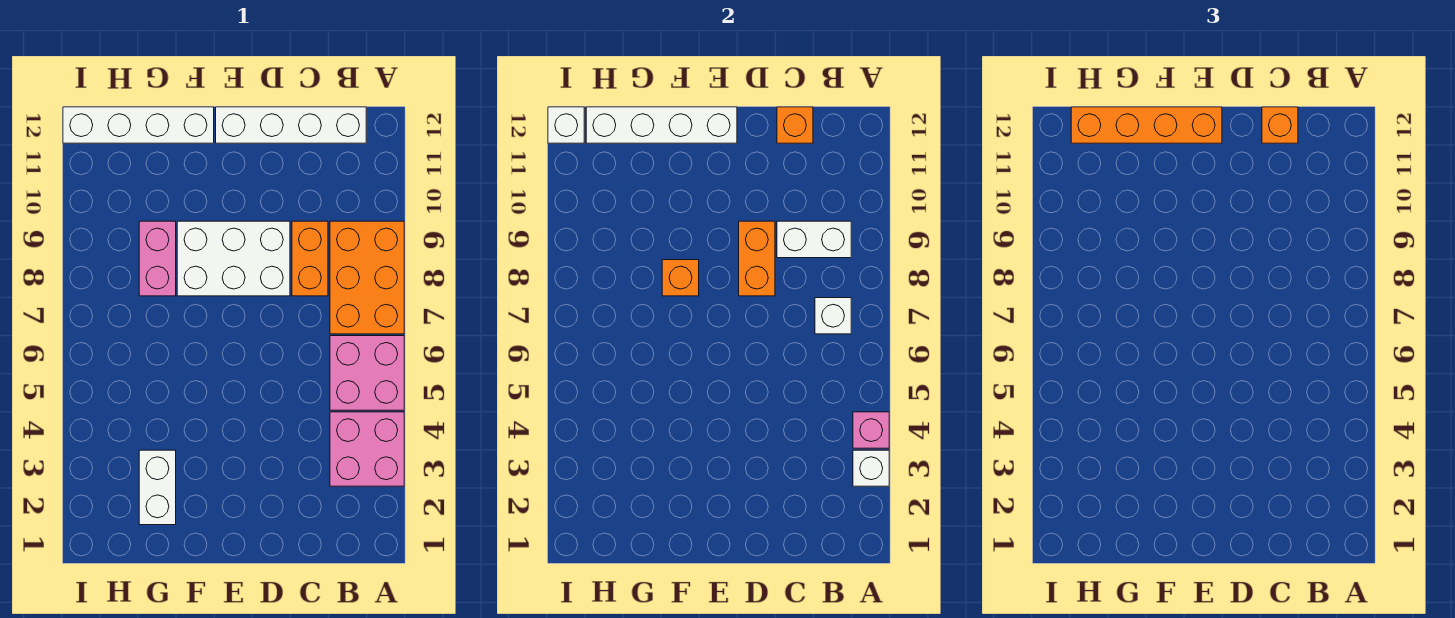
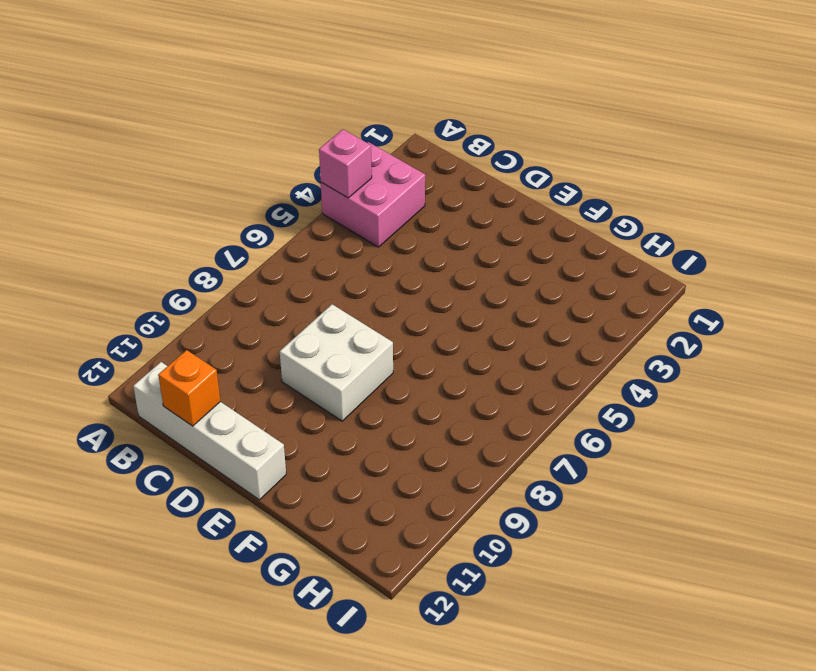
white 2x2 brick [280,304,393,421] -> white 2x3 brick [177,221,290,296]
none -> pink 2x2 brick [330,336,404,410]
none -> orange 2x3 brick [330,221,404,334]
none -> orange 1x2 brick [292,221,328,296]

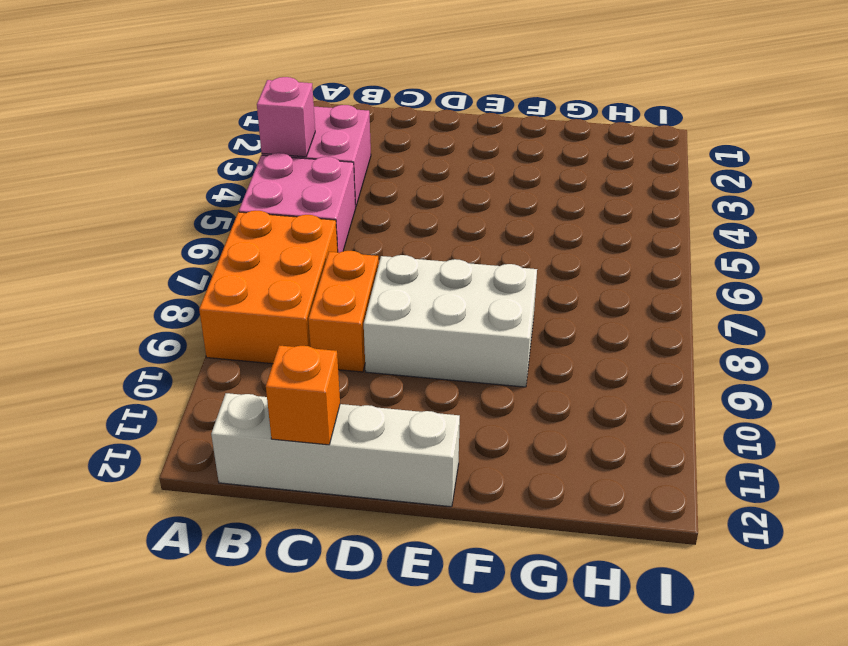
none -> white 1x4 brick [63,107,214,143]
none -> white 1x2 brick [139,450,176,525]
none -> pink 1x2 brick [139,221,176,296]

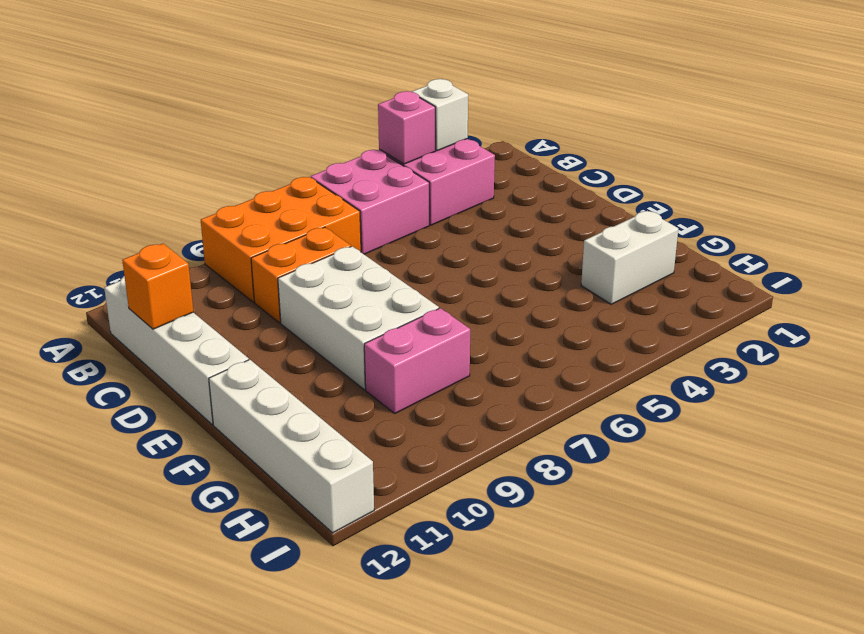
none -> white 1x1 brick [815,298,851,334]
none -> white 1x2 brick [777,221,851,258]
none -> orange 1x2 brick [739,221,775,296]

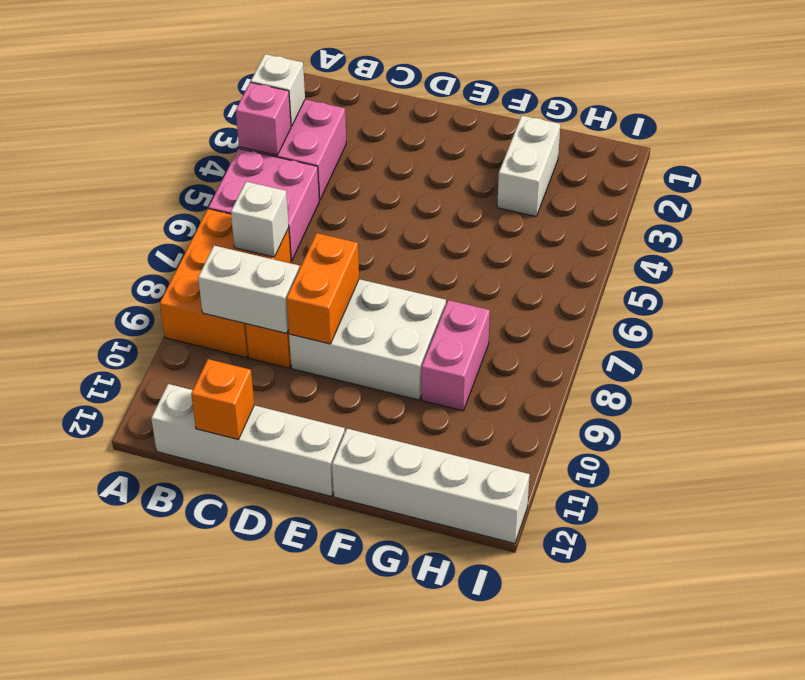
none -> white 1x4 brick [586,107,737,143]
none -> orange 1x1 brick [662,260,699,296]
none -> white 1x1 brick [548,107,584,143]

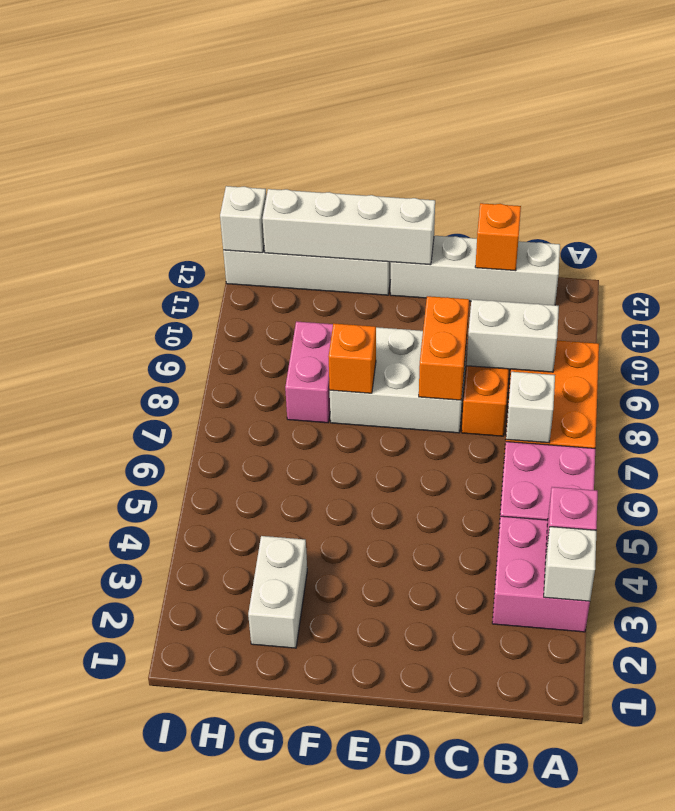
none -> orange 1x1 brick [1262,107,1298,143]
none -> orange 1x4 brick [1071,107,1222,143]

